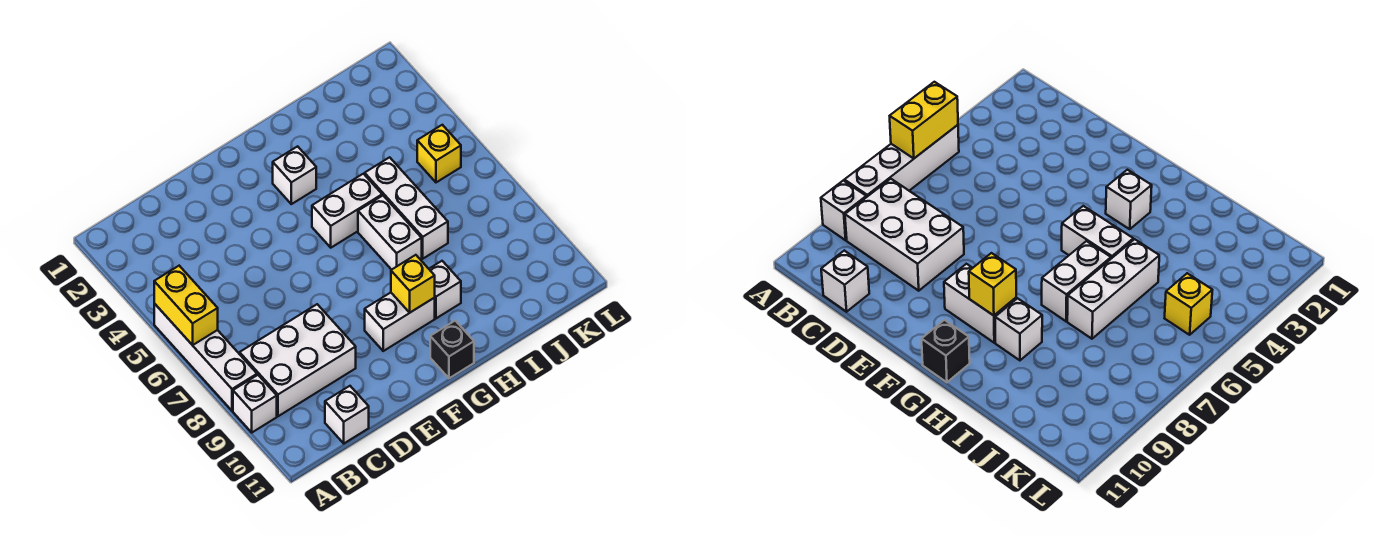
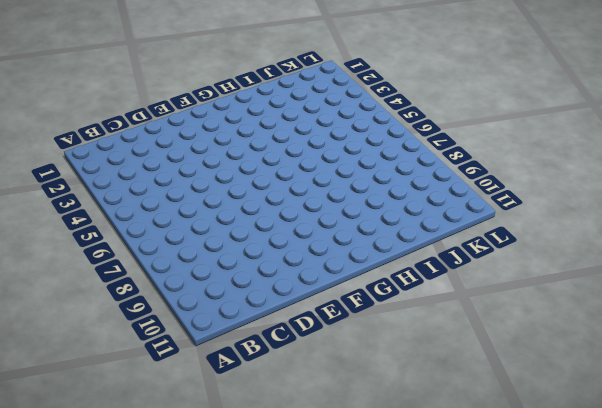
none -> white 1x4 brick [154,304,257,411]
none -> white 1x1 brick [233,375,277,432]
none -> white 2x3 brick [240,304,356,416]

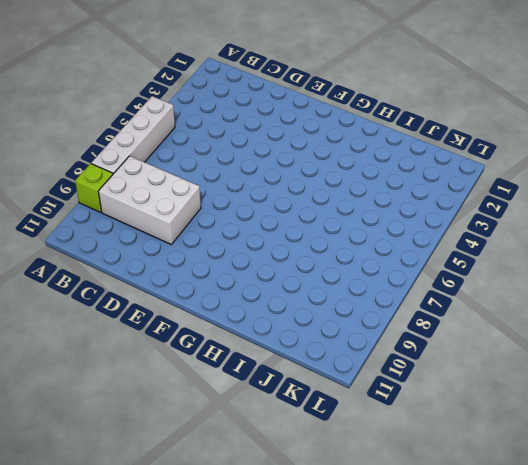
lime 1x1 brick [75,164,113,212] -> white 1x1 brick [233,375,277,432]
none -> white 1x1 brick [325,386,369,443]
none -> white 1x2 brick [365,293,435,351]
none -> white 1x1 brick [273,146,316,204]

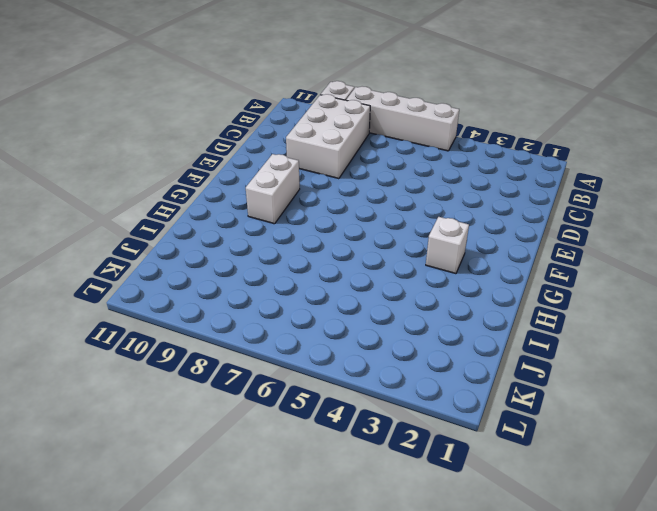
none -> white 1x1 brick [325,386,369,443]
none -> white 1x2 brick [312,174,382,248]
none -> black 1x1 brick [430,321,474,378]

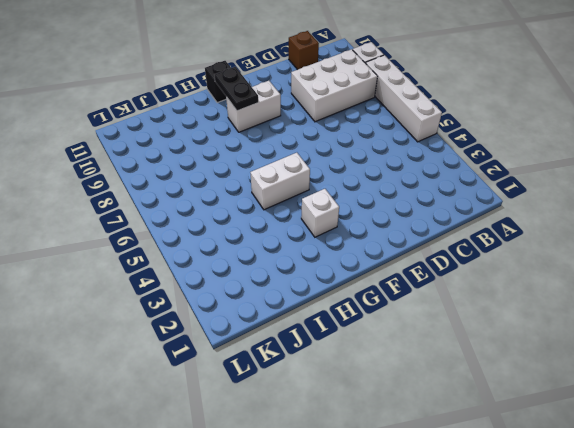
brown 1x1 brick [289,31,319,70] -> white 1x1 brick [325,386,369,443]
black 1x2 plate [215,67,258,111] -> yellow 1x1 brick [391,255,435,312]
none -> white 1x2 brick [358,196,422,270]
none -> white 1x1 brick [429,261,461,318]
none -> white 1x3 brick [365,157,448,259]

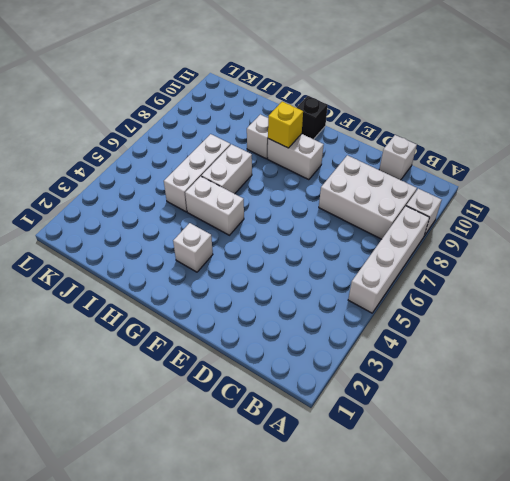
none -> yellow 1x1 brick [417,125,461,182]
none -> yellow 1x2 brick [154,266,218,345]

